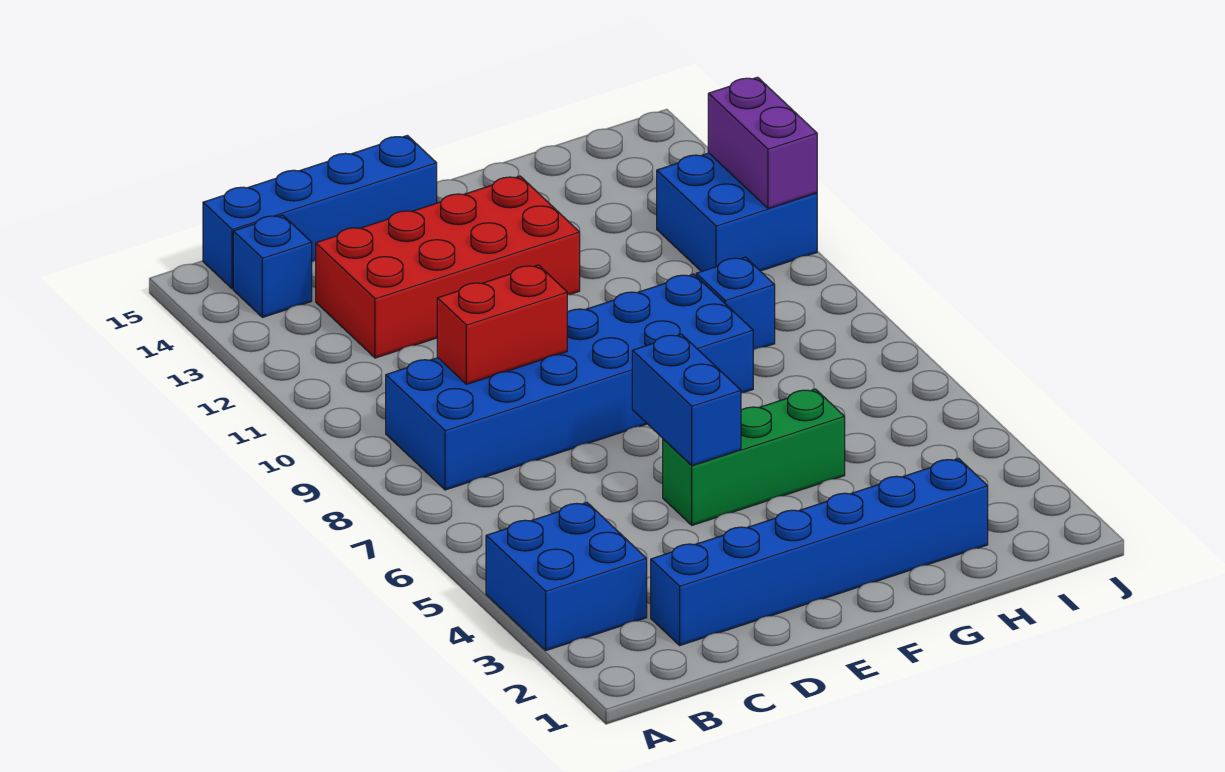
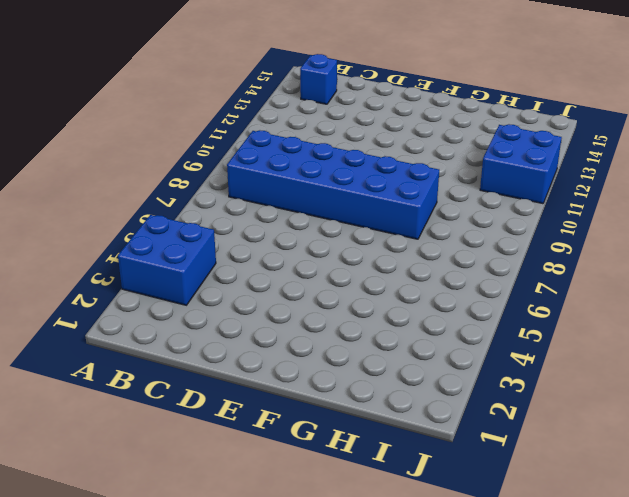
none -> blue 1x4 brick [203,136,437,289]
none -> blue 1x6 brick [651,458,988,645]
none -> red 2x4 brick [316,176,580,358]

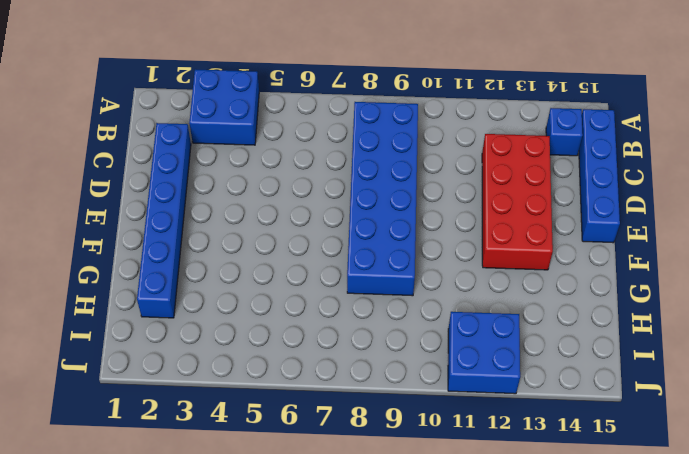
none -> green 1x3 brick [663,389,845,525]
none -> blue 1x1 brick [696,257,775,350]
none -> red 1x2 brick [437,265,567,384]

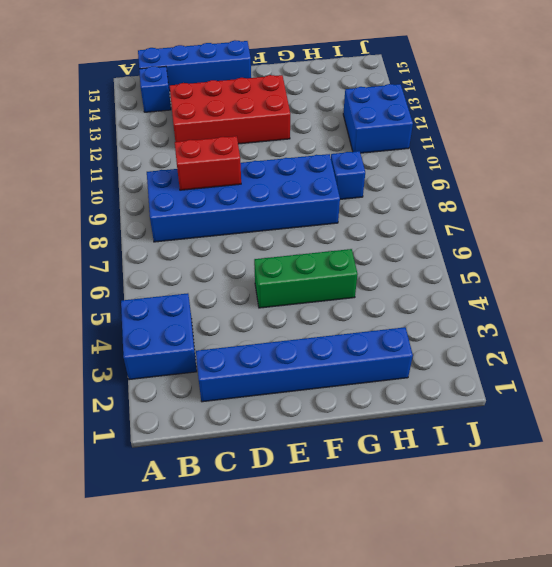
none -> blue 1x2 brick [632,334,741,465]
none -> purple 1x2 brick [708,77,817,208]

